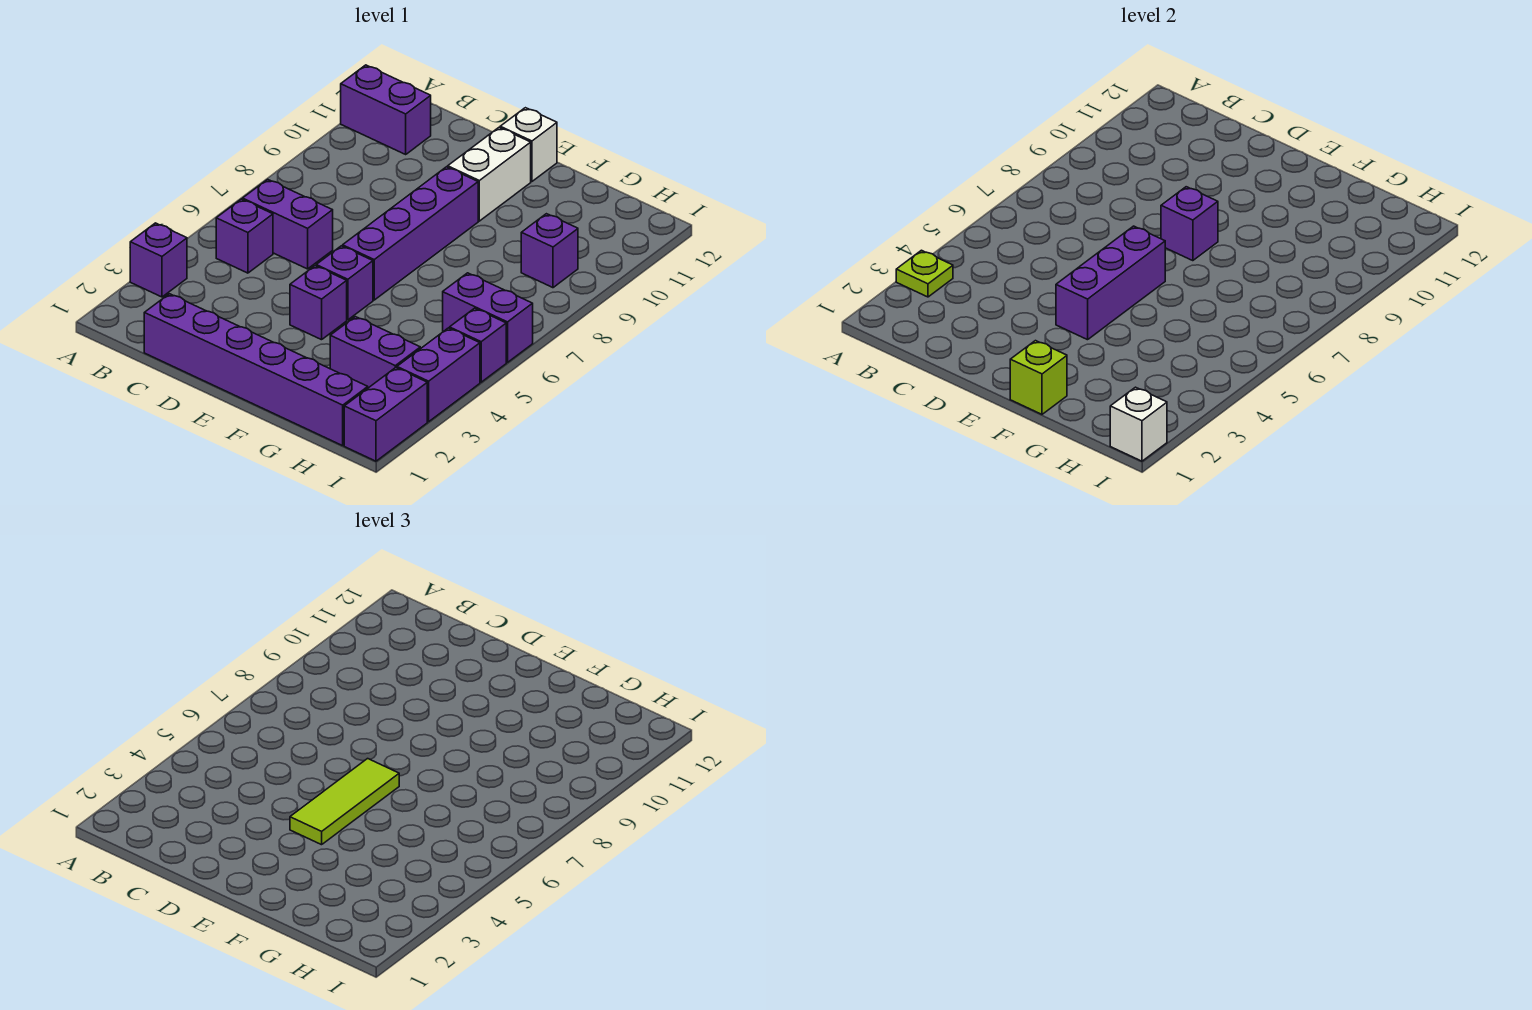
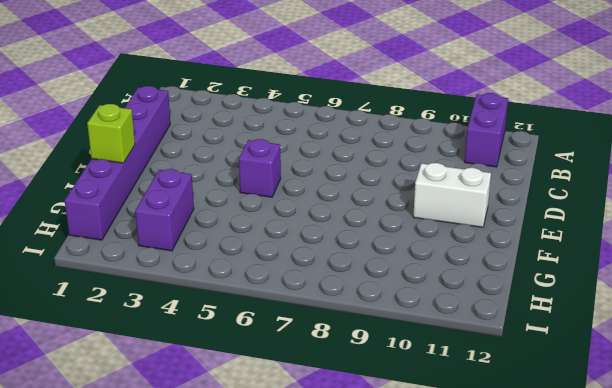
none -> purple 1x1 brick [130,223,187,297]
none -> purple 1x1 brick [216,199,273,273]
none -> purple 1x2 brick [243,179,333,269]

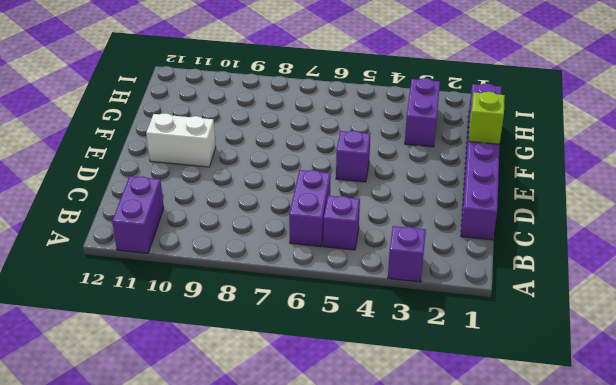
none -> purple 1x1 brick [290,266,347,340]
none -> purple 1x4 brick [343,167,478,300]
none -> white 1x1 brick [500,108,557,182]

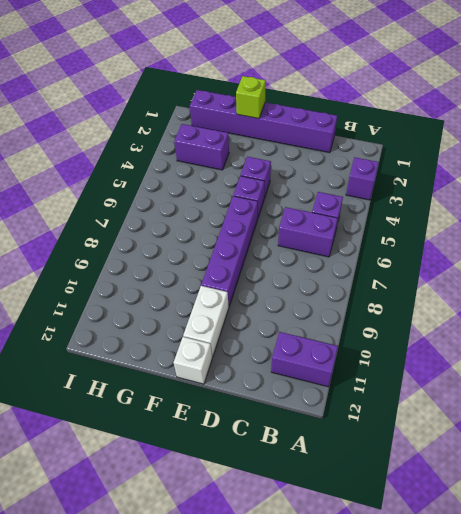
none -> purple 1x2 brick [443,273,533,362]
none -> purple 1x1 brick [521,214,578,288]
none -> purple 1x2 brick [344,367,427,461]

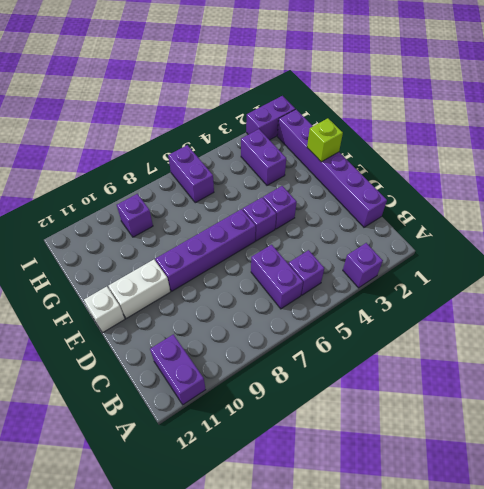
none -> purple 1x2 brick [397,328,480,422]
none -> purple 1x1 brick [450,308,506,382]
none -> lime 1x1 plate [896,250,953,297]

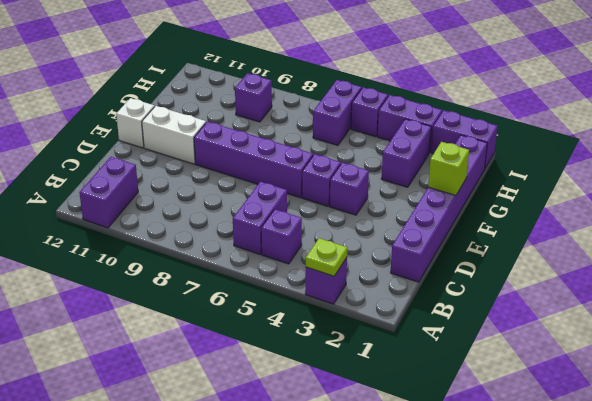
none -> purple 1x3 brick [1056,226,1165,340]
none -> purple 1x1 brick [1161,187,1218,261]
none -> white 1x1 brick [1110,387,1167,461]

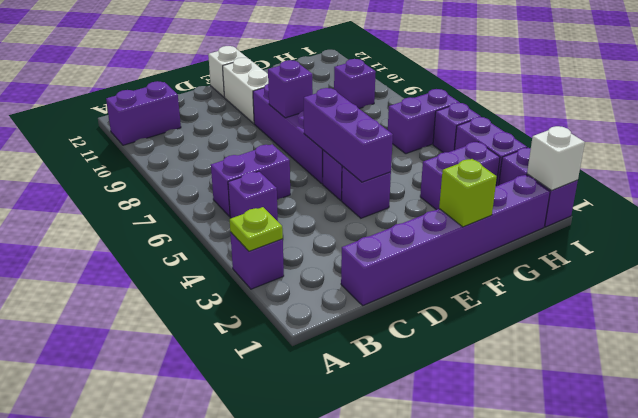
none -> lime 1x3 tile [290,759,399,845]

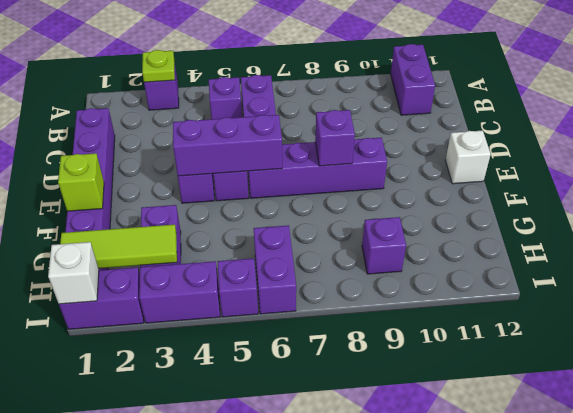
lime 1x3 tile [60,224,177,268] -> lime 1x3 tile moved to [290,759,399,845]
none -> white 1x2 brick [448,127,531,221]

